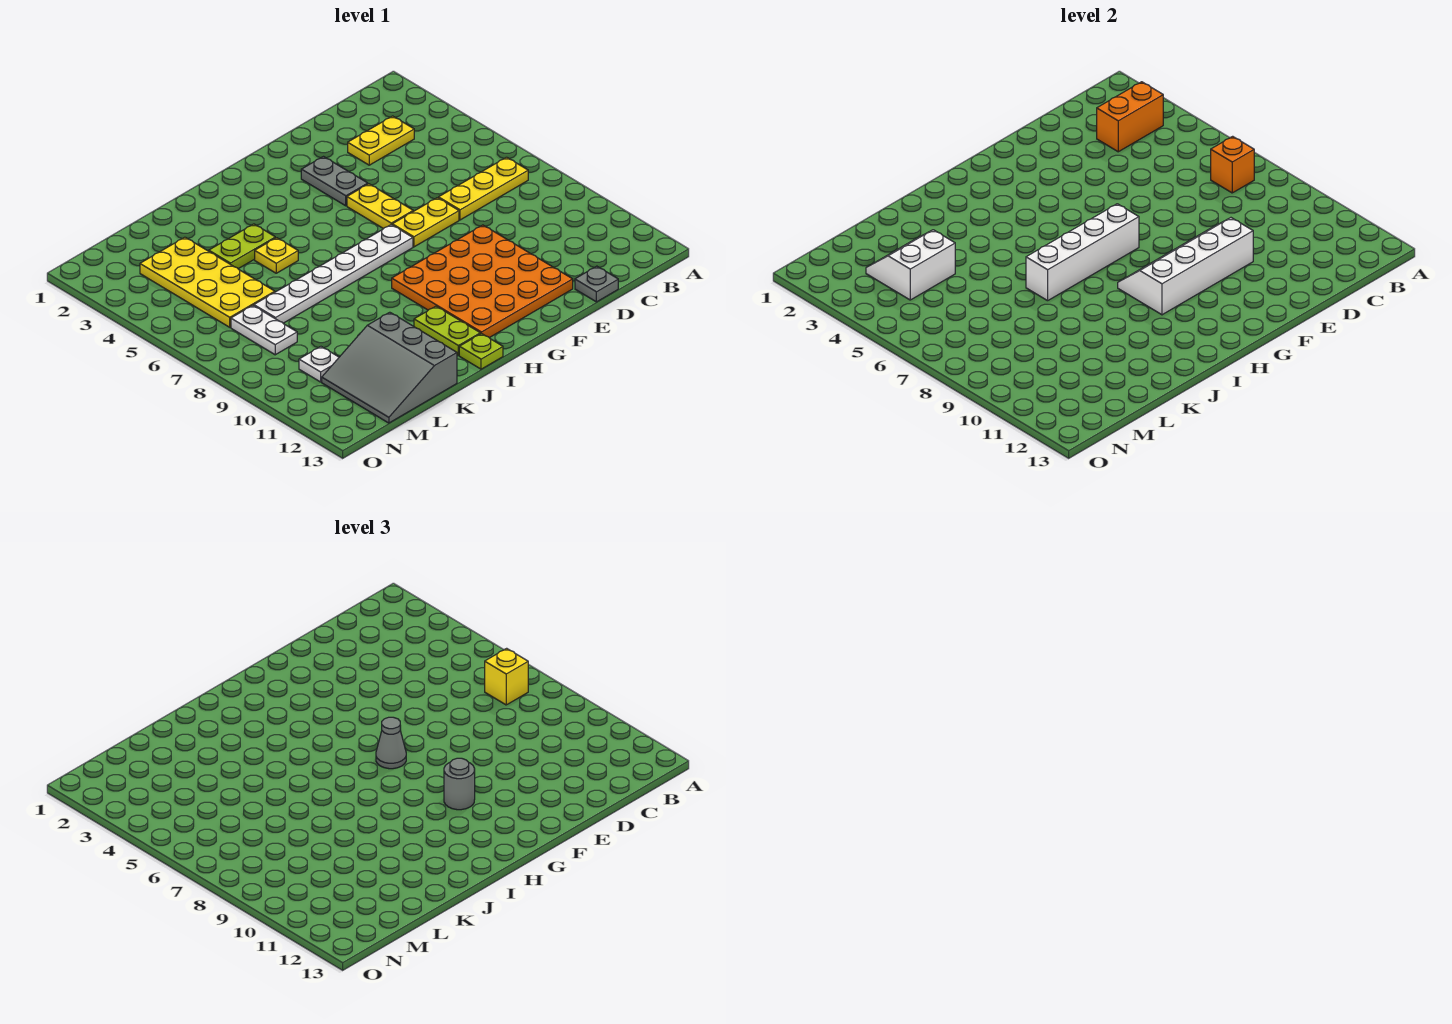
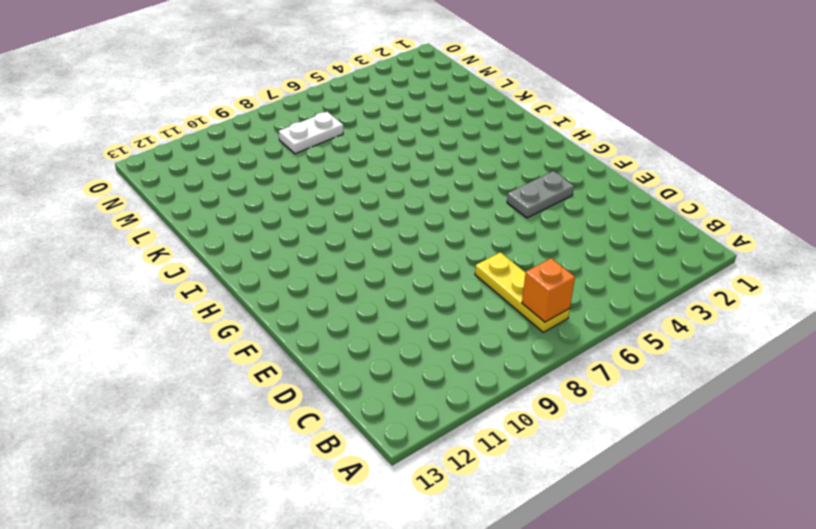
none -> yellow 1x2 plate [348,116,414,165]
none -> grey 1x1 plate [575,266,618,302]
none -> yellow 1x2 plate [392,198,459,247]

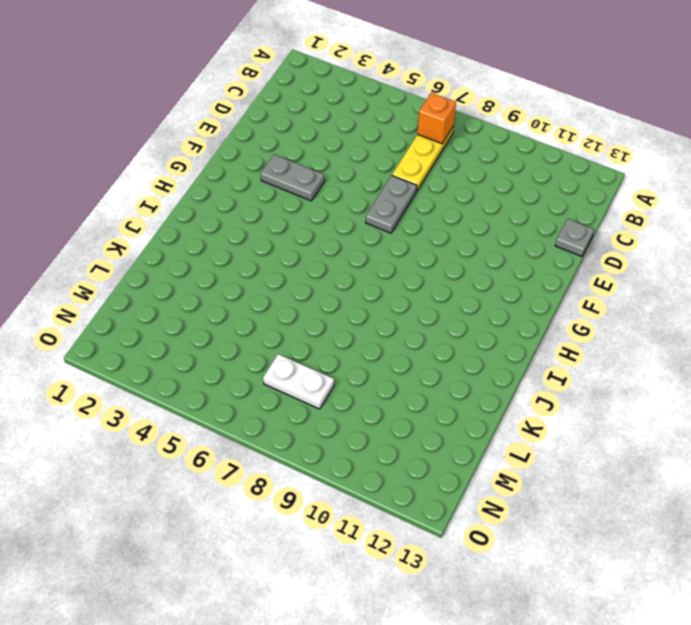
grey 1x2 plate [366,176,417,233] -> yellow 1x2 plate [392,198,459,247]
none -> yellow 1x2 plate [348,116,414,165]
none -> orange 4x4 plate [392,225,573,338]
none -> yellow 1x2 plate [347,184,413,229]

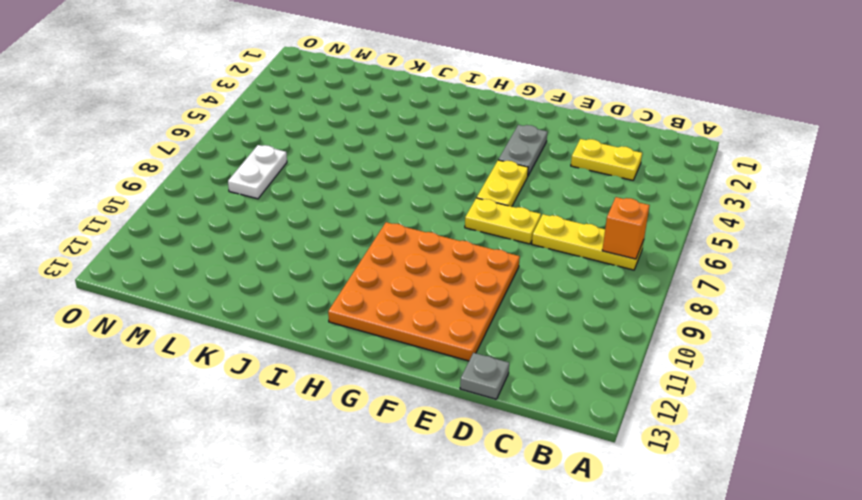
none -> white 1x6 plate [254,225,413,323]
none -> lime 1x2 plate [414,306,480,355]
none -> lime 1x1 plate [459,333,503,369]

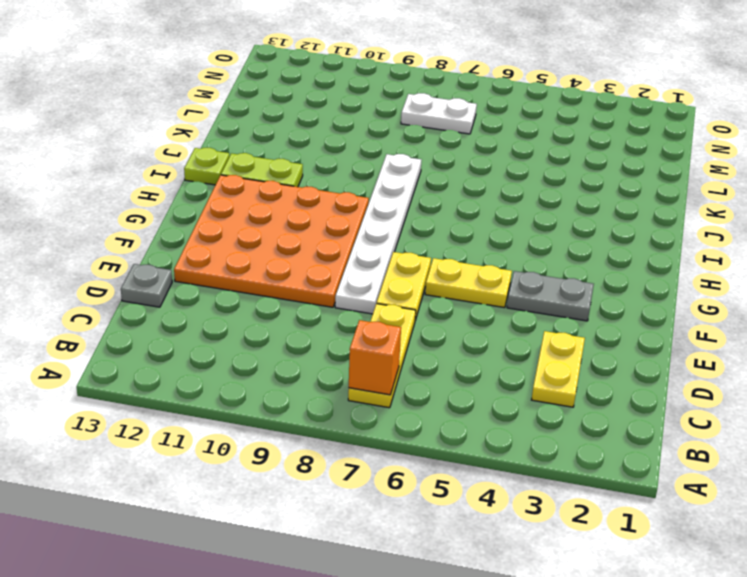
white 1x6 plate [335,154,421,314] -> white 1x6 plate moved to [254,225,413,323]
none -> lime 1x2 plate [209,224,275,269]
none -> yellow 1x1 plate [255,238,298,273]
none -> grey 3x3 slope [322,312,457,423]

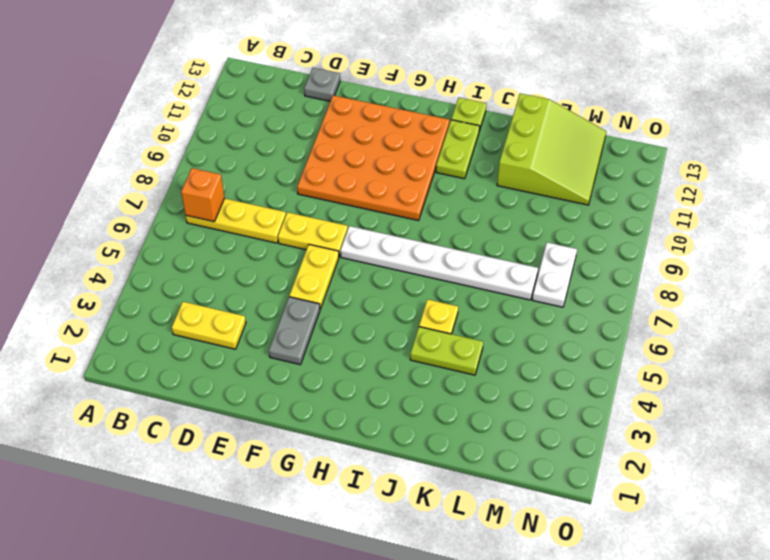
lime 3x3 slope [497,93,606,205] -> grey 3x3 slope [322,312,457,423]
none -> yellow 2x4 plate [140,237,275,327]
none -> white 1x1 plate [299,347,339,382]
none -> orange 1x2 brick [1097,82,1163,152]

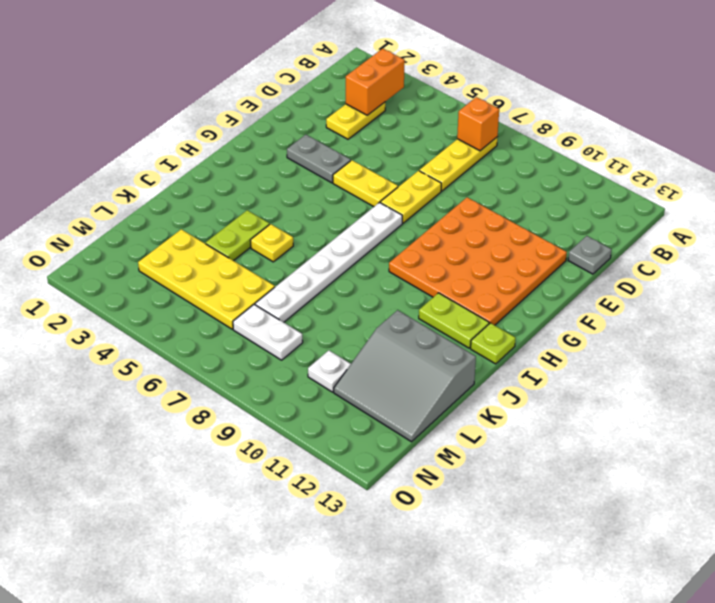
none -> white 2x4 slope [1118,218,1253,315]
none -> white 1x4 brick [1026,204,1139,301]
none -> white 2x2 slope [866,230,955,300]

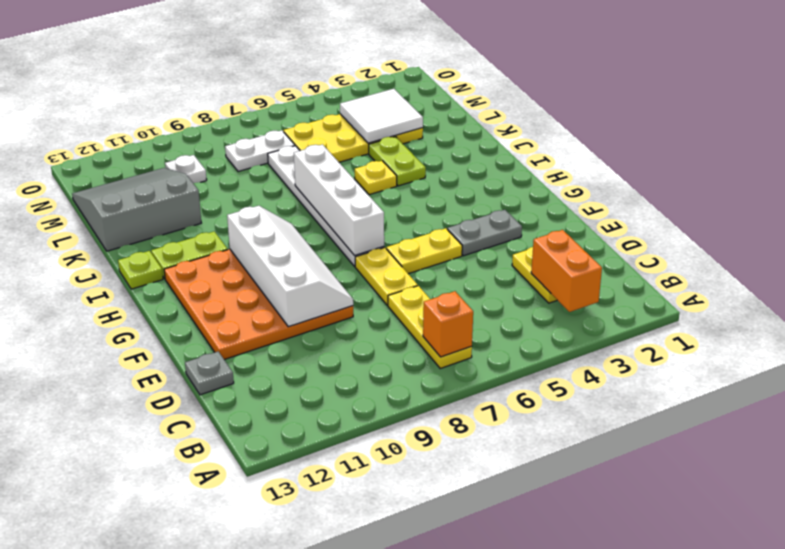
white 2x2 tile [340,89,423,143] -> white 2x2 slope [866,230,955,300]
none -> yellow 1x1 brick [485,648,528,705]
none -> grey 1x1 cone [376,717,406,769]
none -> grey 1x1 round brick [444,758,475,810]

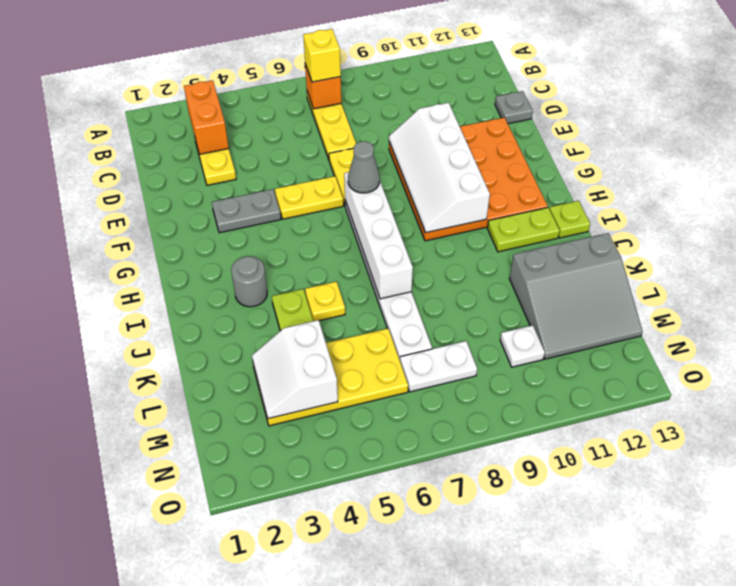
grey 1x1 round brick [231,256,267,307] -> grey 1x1 round brick moved to [444,758,475,810]

